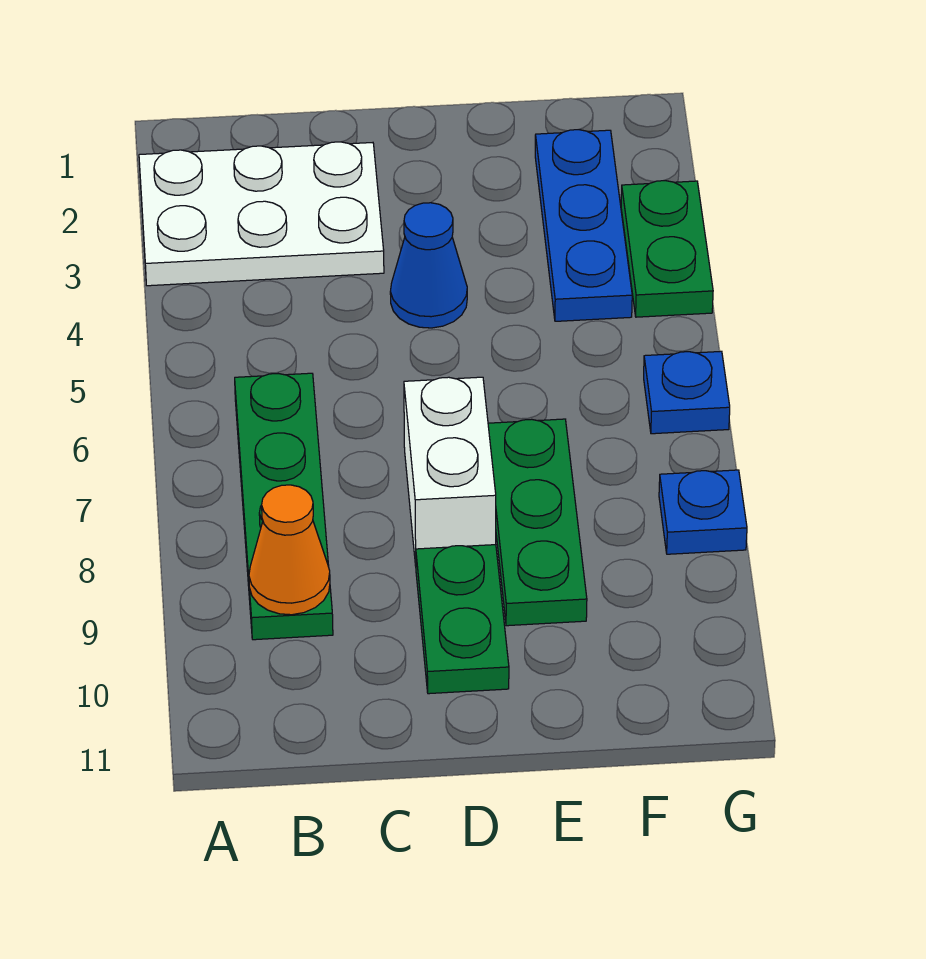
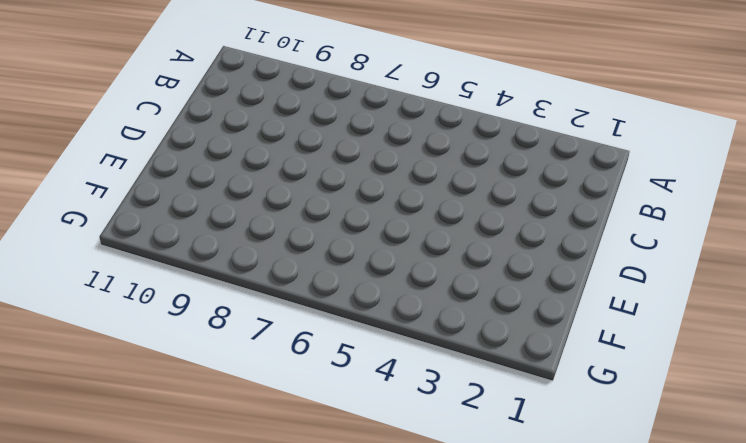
none -> white 2x3 plate [139,142,384,286]
none -> green 1x4 plate [235,373,333,640]

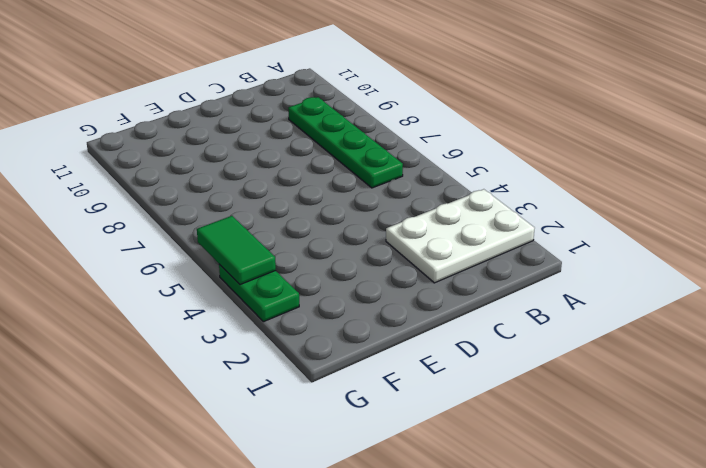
green 1x2 tile [197,216,276,285] -> none
none -> blue 1x1 cone [390,203,467,328]
none -> white 1x2 brick [404,377,496,566]

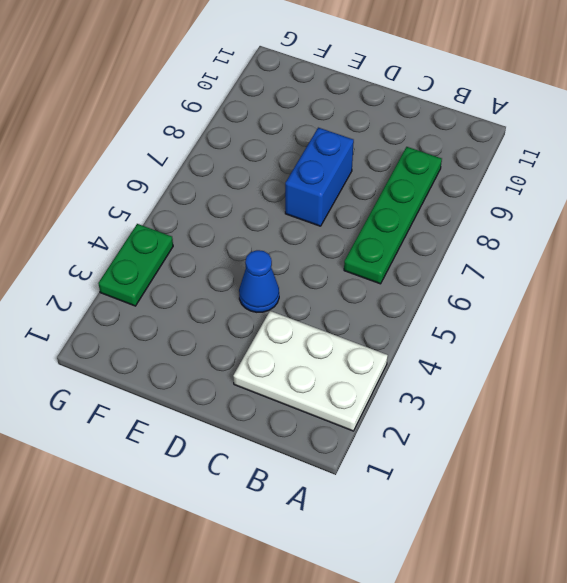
blue 1x2 brick [285,128,354,226] -> white 1x2 brick [404,377,496,566]
none -> green 1x2 plate [416,545,509,694]
none -> green 1x3 plate [488,419,587,626]

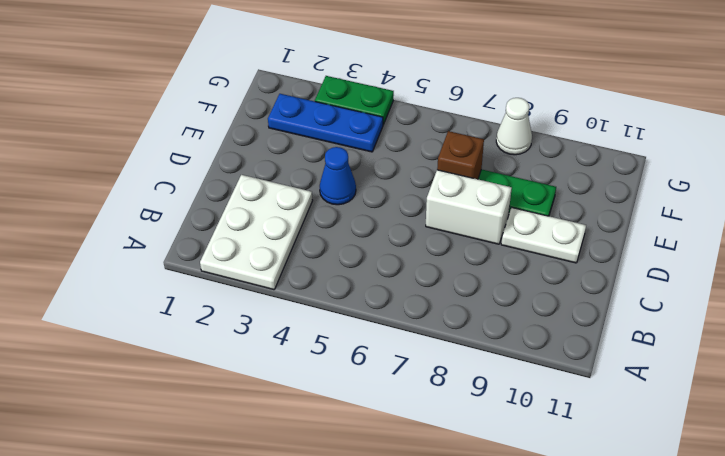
white 1x2 plate [501,208,586,263] -> green 1x2 plate [416,545,509,694]
brown 1x1 brick [437,131,484,179] -> none
white 1x1 cone [496,98,532,155] -> blue 1x1 plate [659,470,747,554]
none -> green 1x4 plate [235,373,333,640]
none -> blue 1x1 plate [644,351,730,434]

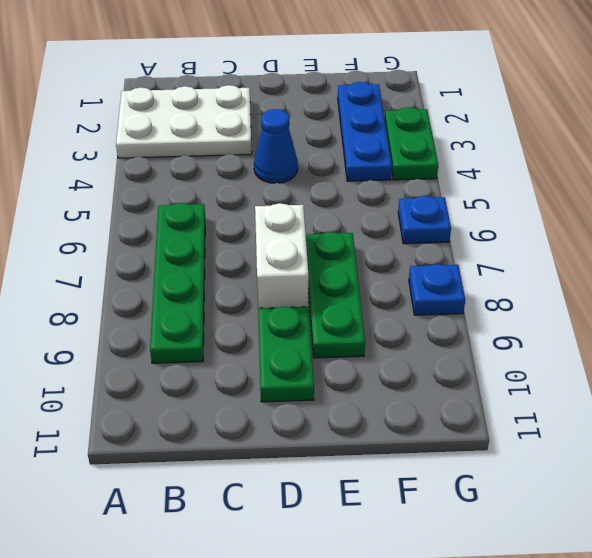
none -> orange 1x1 cone [249,485,330,615]

